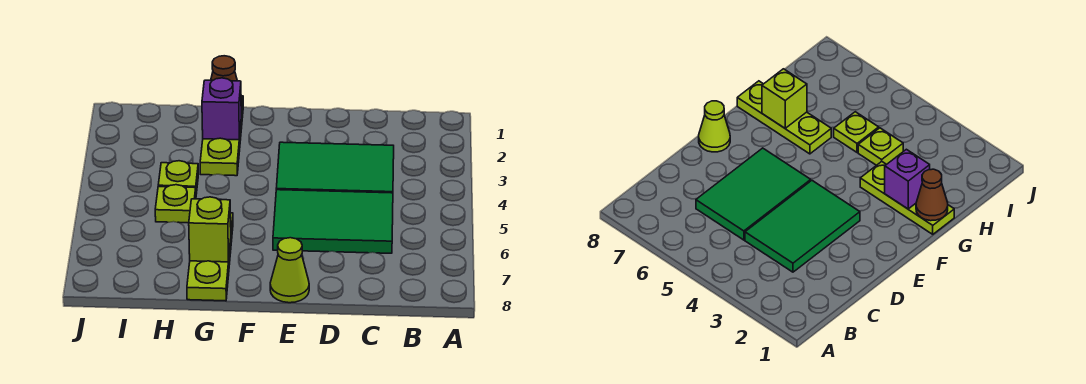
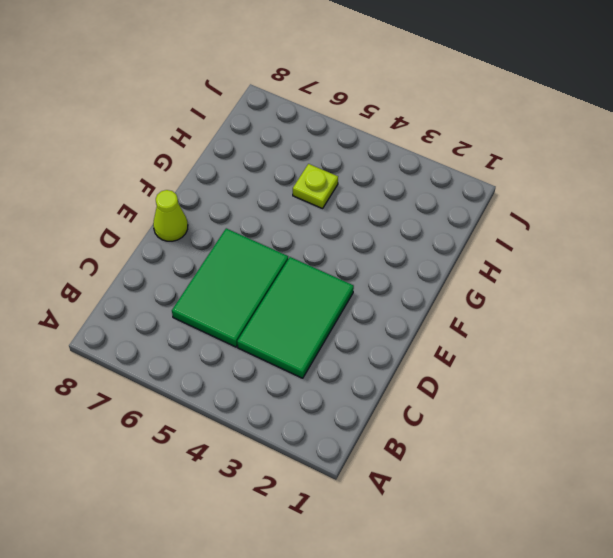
none -> lime 1x3 plate [200,96,243,176]
none -> lime 1x3 plate [187,213,233,301]

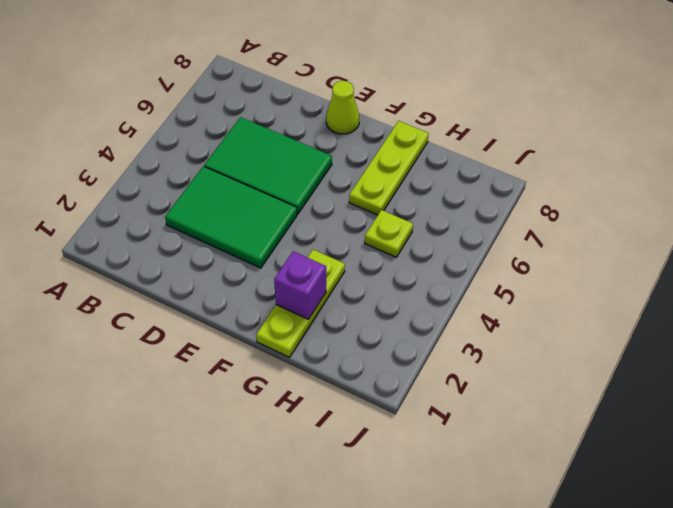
none -> lime 1x1 plate [158,161,198,194]
none -> brown 1x1 cone [211,56,242,108]

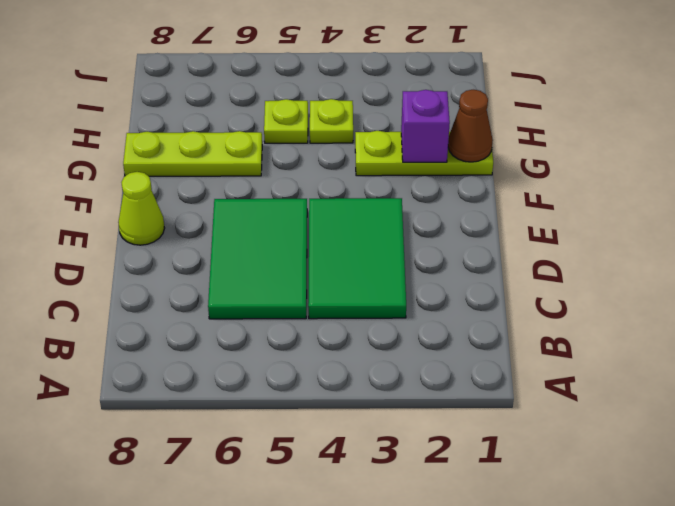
none -> lime 1x1 brick [189,197,231,262]

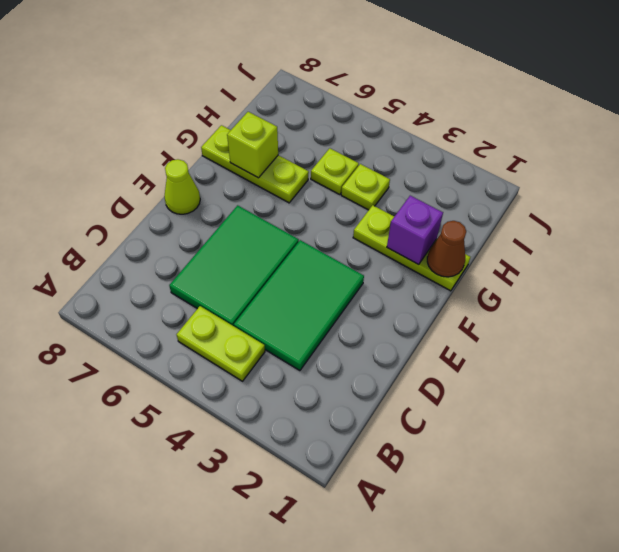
lime 1x2 plate [177,306,265,381] -> none

